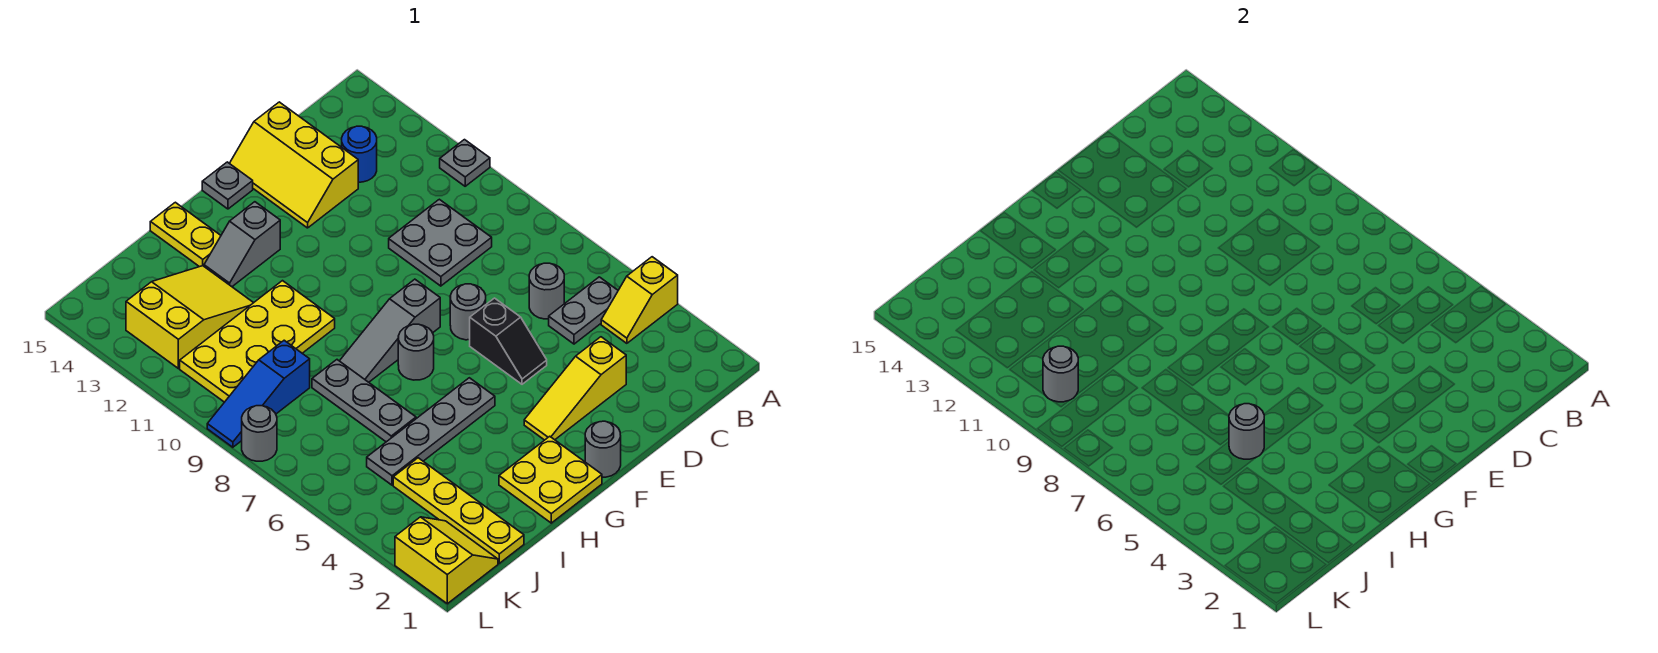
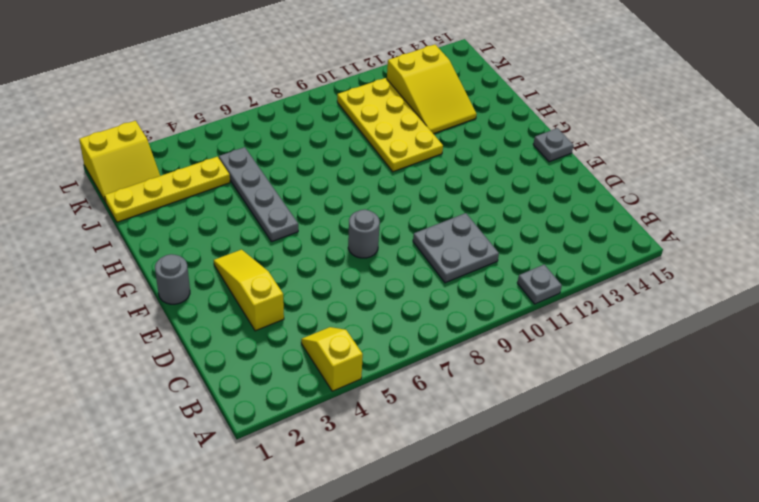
none -> grey 1x2 plate [549,277,618,344]
none -> grey 1x1 round brick [529,263,564,319]
none -> blue 1x1 round brick [342,126,377,182]

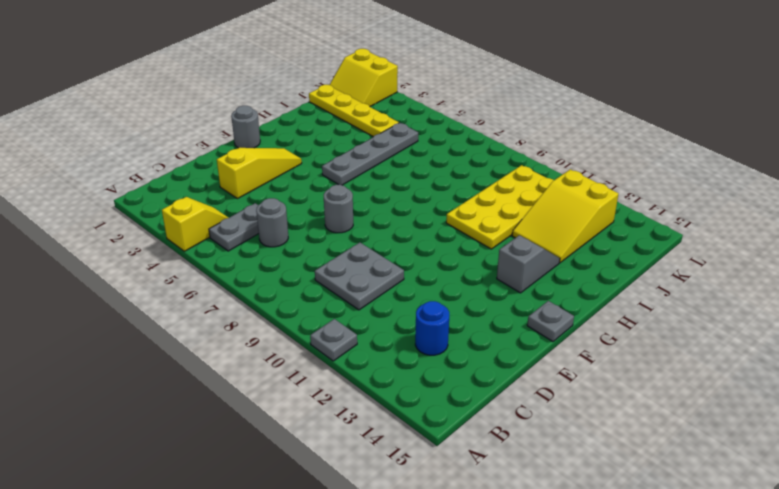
none -> yellow 2x3 slope [230,102,358,228]
none -> black 1x2 slope [470,298,547,384]
none -> grey 1x3 slope [340,279,440,382]

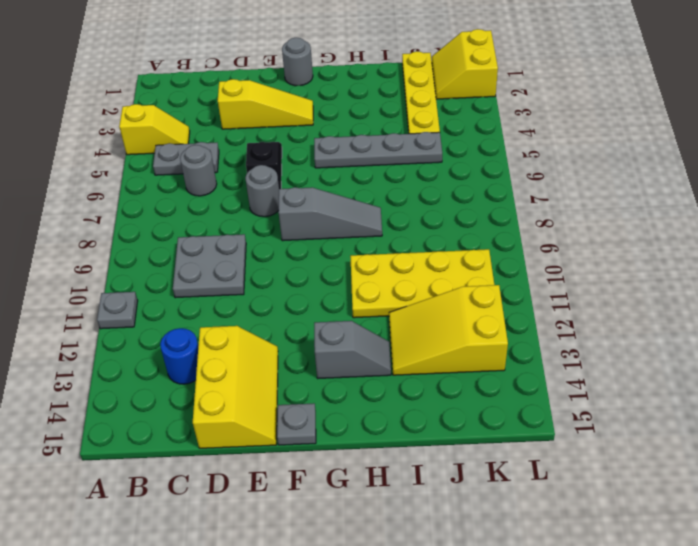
none -> yellow 2x2 plate [499,436,602,523]
none -> grey 1x1 round brick [398,324,434,380]
none -> yellow 1x2 plate [150,202,221,267]

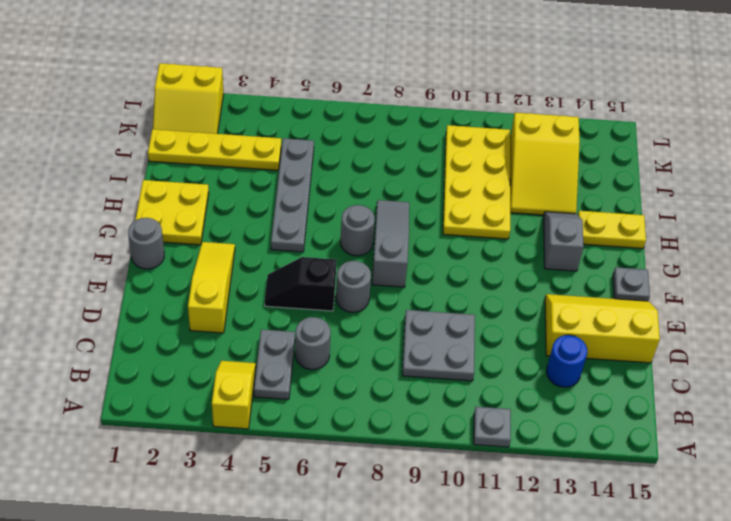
none -> grey 1x3 plate [312,360,416,442]
none -> blue 1x3 slope [207,340,310,447]
none -> grey 1x1 round brick [242,406,277,461]

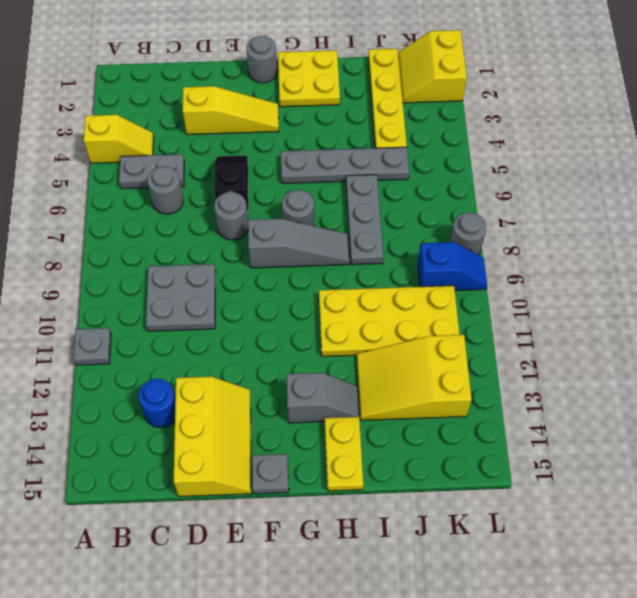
blue 1x2 slope [418,242,487,290] -> blue 1x3 slope [207,340,310,447]
none -> grey 1x1 round brick [1229,404,1264,459]
none -> grey 1x1 round brick [1043,346,1078,402]

